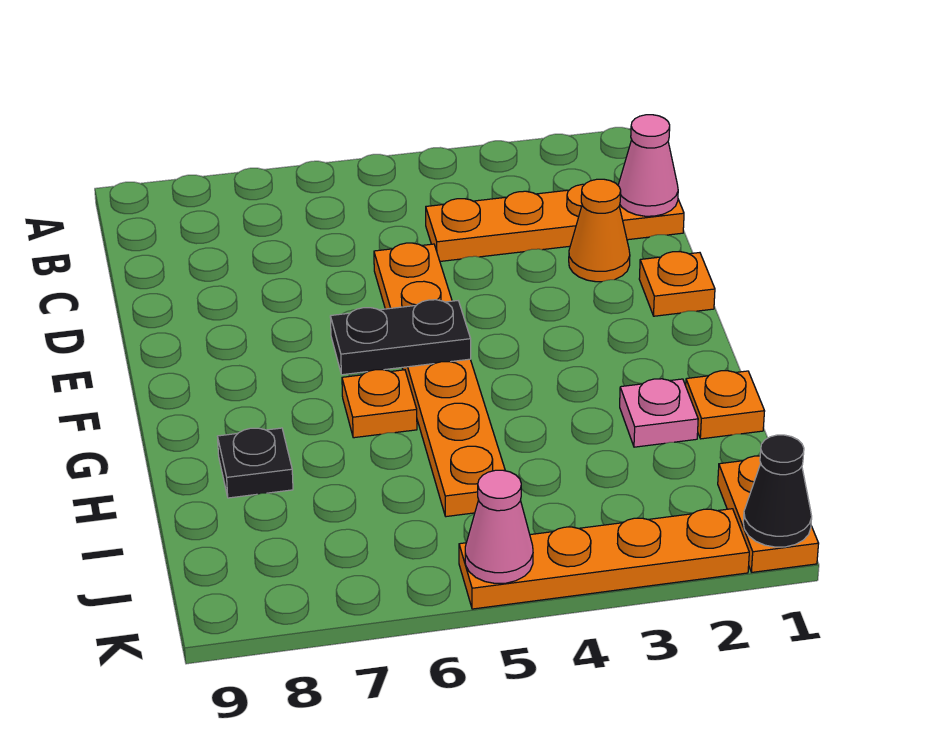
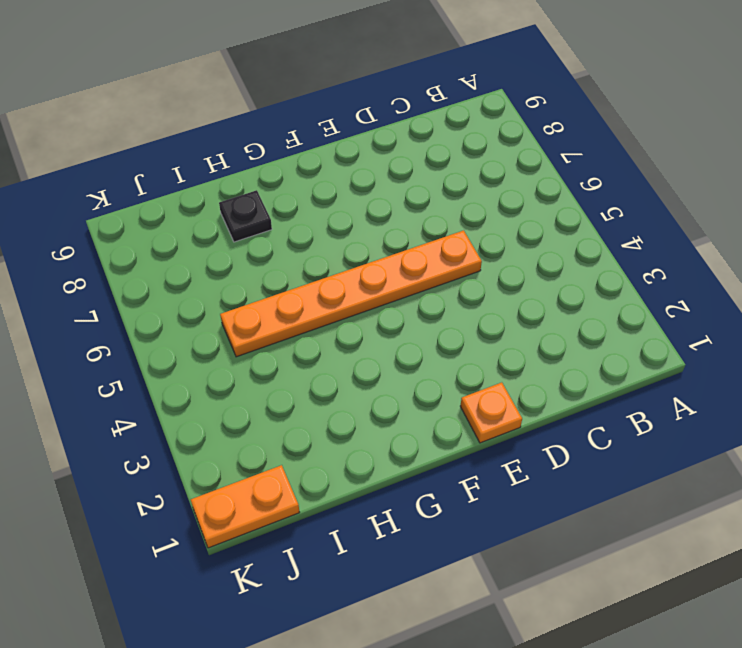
none -> orange 1x4 plate [426,184,684,261]
none -> orange 1x1 cone [569,179,630,282]
none -> orange 1x1 plate [342,370,417,438]

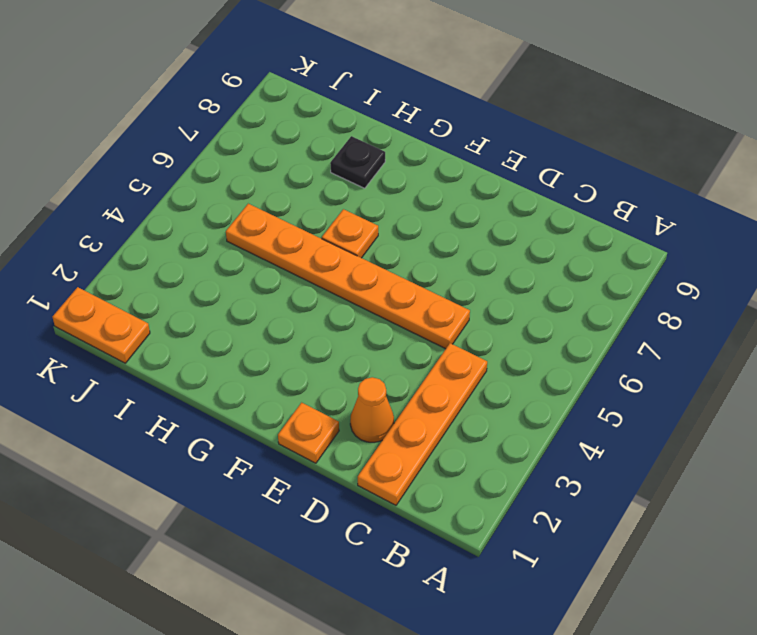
none -> orange 1x1 plate [686,371,765,439]
none -> pink 1x1 plate [620,379,698,447]
none -> orange 1x4 plate [459,509,749,609]

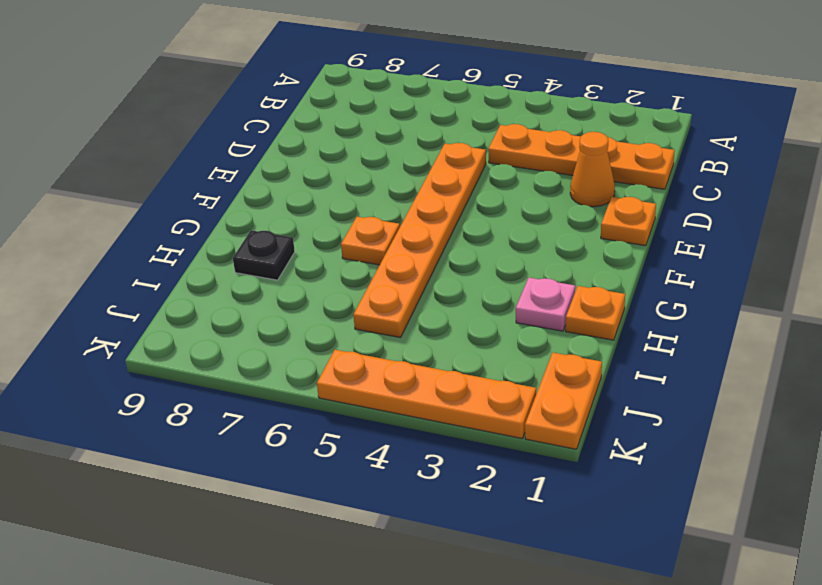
none -> pink 1x1 cone [618,115,678,216]
none -> black 1x2 plate [330,300,471,375]
none -> black 1x1 cone [743,435,812,547]

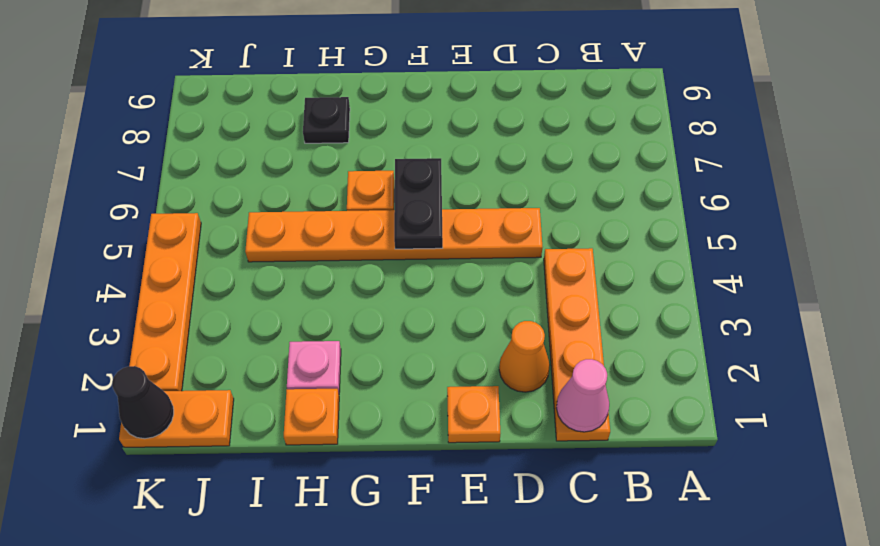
none -> pink 1x1 cone [465,470,533,583]

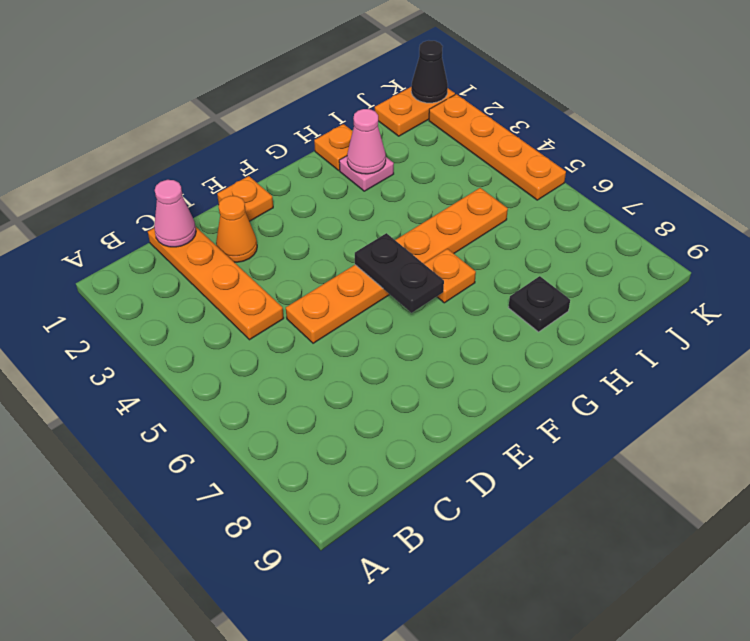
pink 1x1 cone [347,109,386,174] -> pink 1x1 cone moved to [465,470,533,583]

